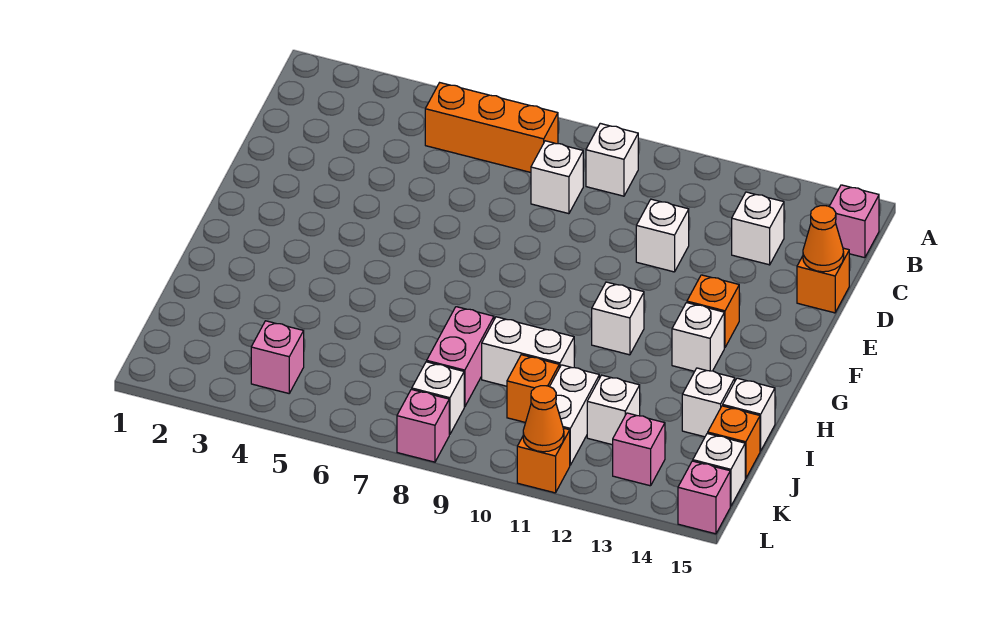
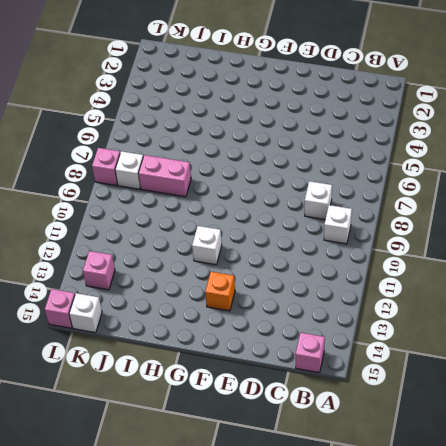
none -> orange 1x3 brick [425,83,558,172]
none -> white 1x1 brick [732,192,784,265]
none -> white 1x1 brick [636,199,689,272]

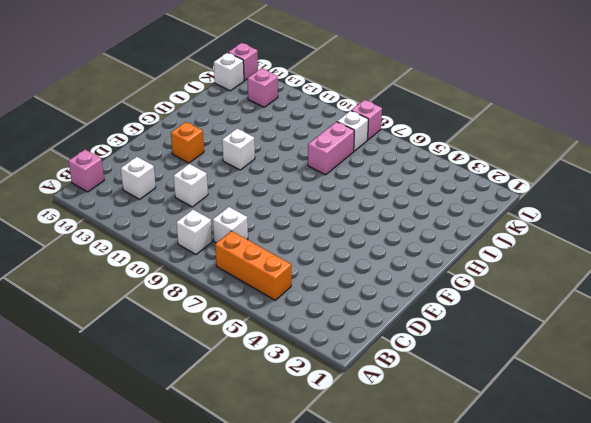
none -> orange 1x1 brick [797,248,849,313]
none -> white 1x1 brick [672,303,724,371]
none -> white 1x2 brick [482,317,574,386]

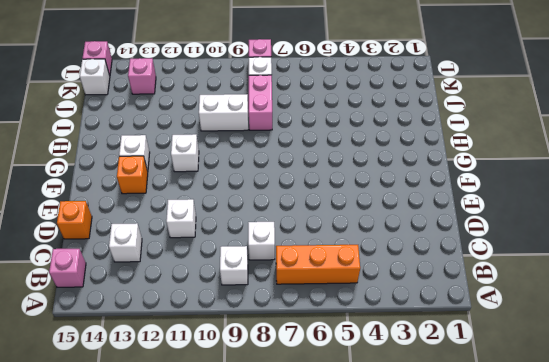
none -> white 1x1 brick [682,368,735,437]
none -> white 1x1 brick [723,378,775,451]
none -> orange 1x1 brick [507,355,559,423]

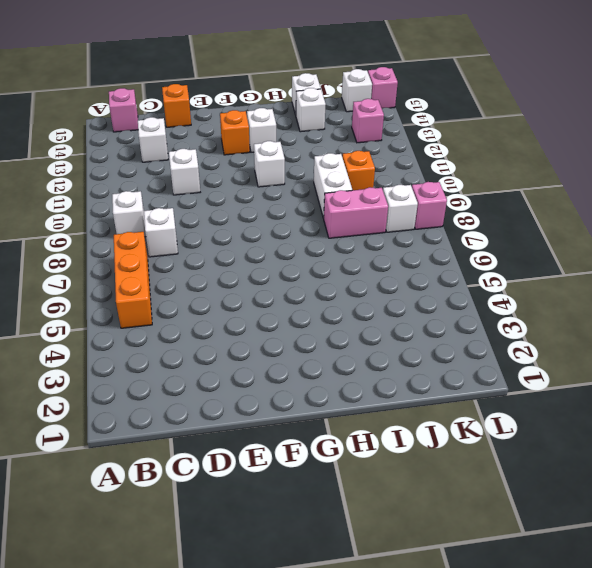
none -> white 1x2 brick [550,365,599,465]
none -> white 1x1 brick [587,375,640,445]
none -> orange 1x1 brick [708,406,760,479]

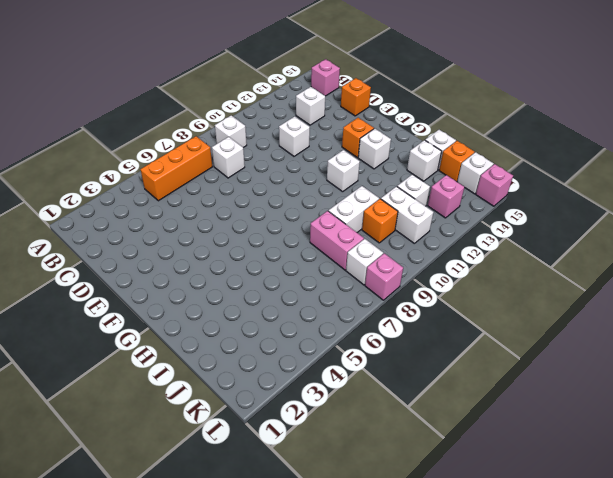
none -> pink 1x1 brick [251,321,304,393]
none -> orange 1x1 brick [517,428,570,493]
none -> orange 1x1 cone [803,206,844,272]

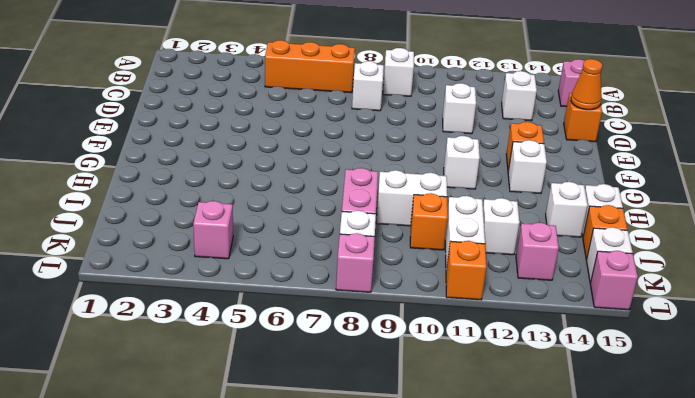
none -> orange 1x1 cone [523,386,564,452]

